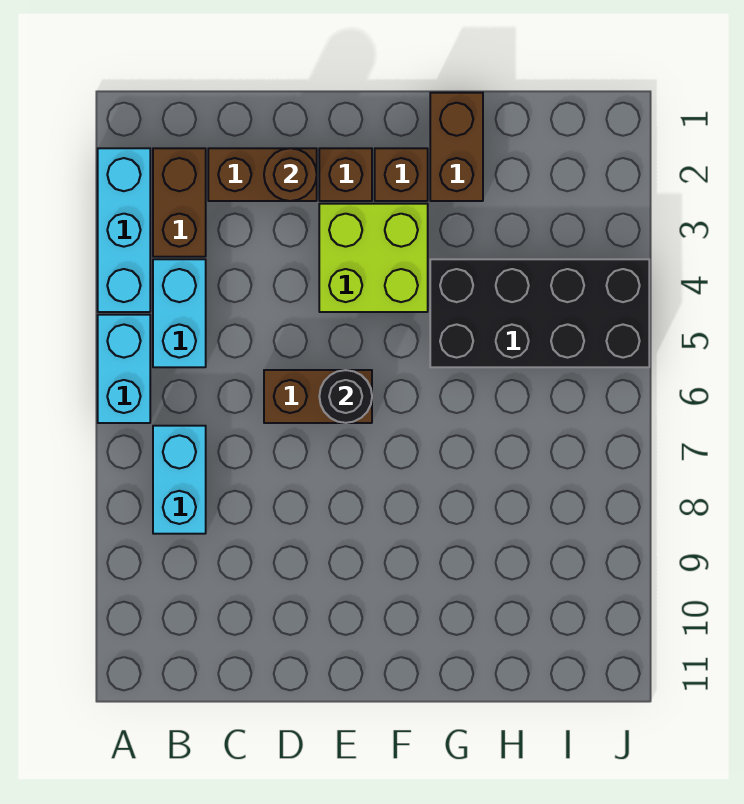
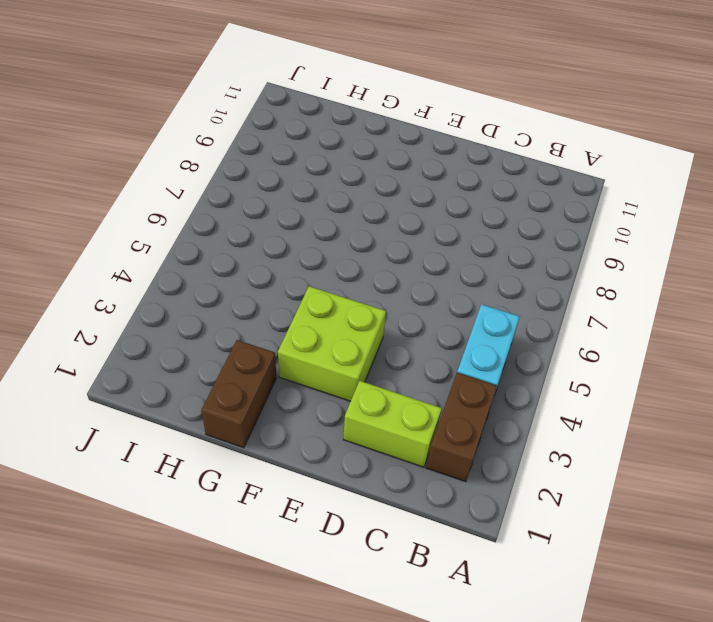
lime 1x2 brick [343,381,442,467] -> brown 1x2 brick [208,148,317,201]
none -> cyan 1x3 brick [98,148,150,312]
none -> cyan 1x2 brick [98,315,150,423]
none -> cyan 1x2 brick [153,426,206,534]

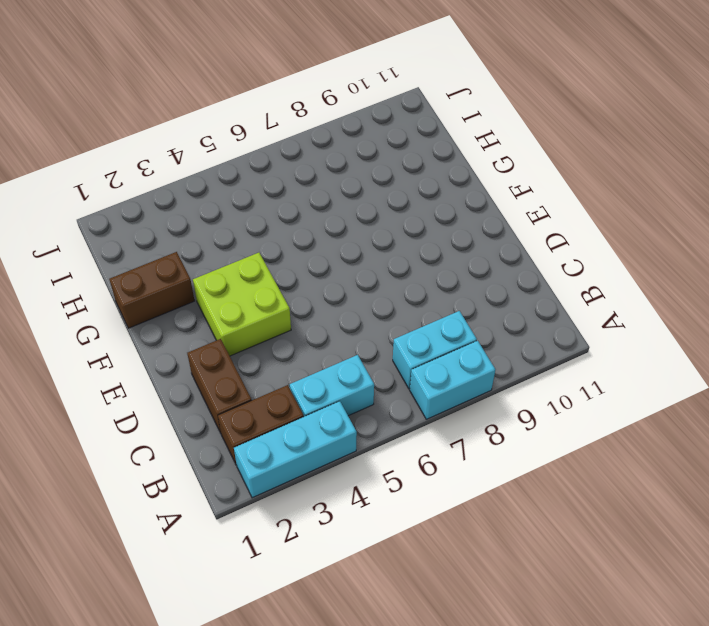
cyan 1x2 brick [410,341,495,419] -> cyan 1x2 brick moved to [98,315,150,423]
none -> brown 1x2 brick [264,370,372,423]
none -> brown 1x1 brick [319,148,372,201]
none -> brown 1x1 brick [375,148,428,201]

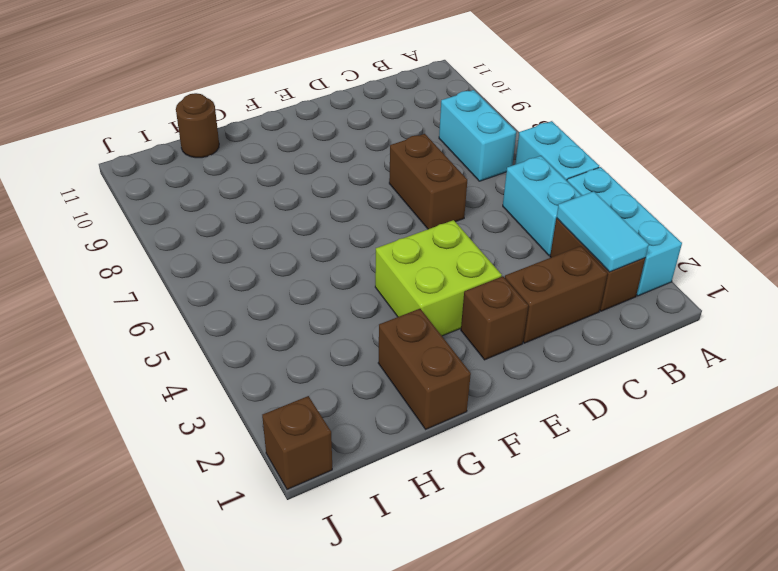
cyan 1x2 tile [556,191,649,272] -> none
brown 1x2 brick [389,134,467,229] -> brown 1x2 brick turned to [264,370,372,423]
brown 1x1 round brick [176,93,219,158] -> brown 1x1 round brick moved to [264,148,317,201]
brown 1x1 brick [262,396,332,489] -> brown 1x1 brick moved to [375,148,428,201]
none -> black 2x4 brick [430,259,649,367]
none -> black 1x1 round brick [319,370,372,423]

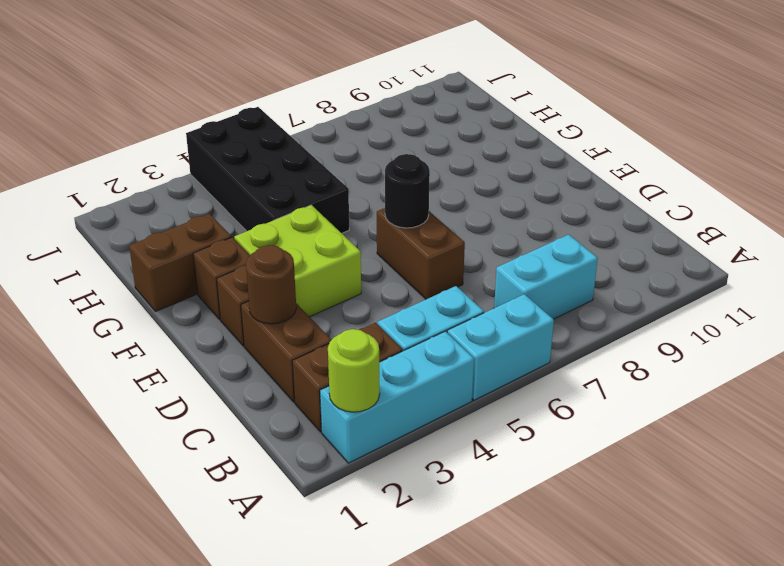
lime 1x1 round brick [328,329,380,412] -> none

